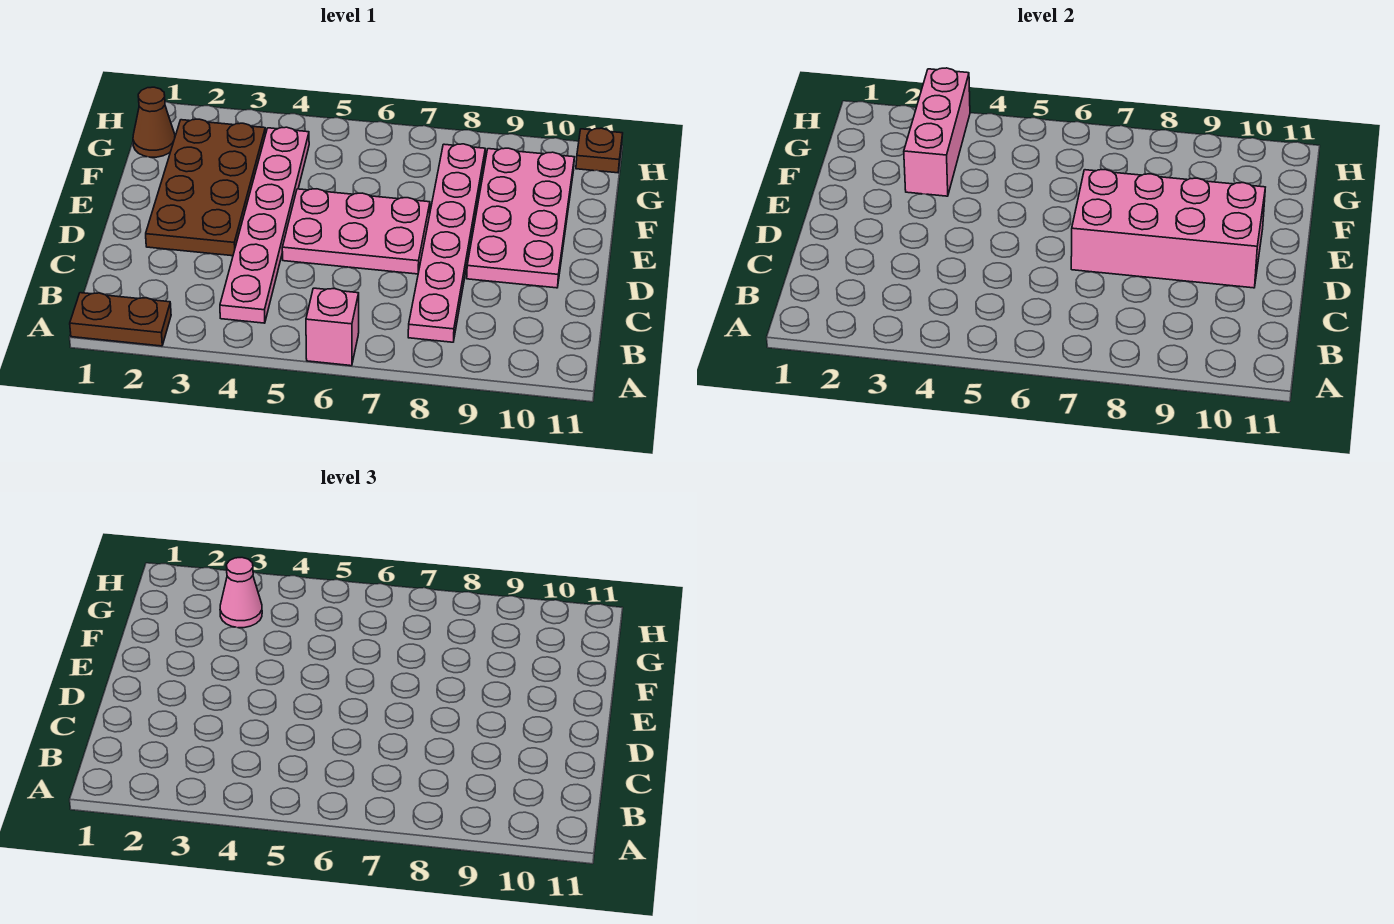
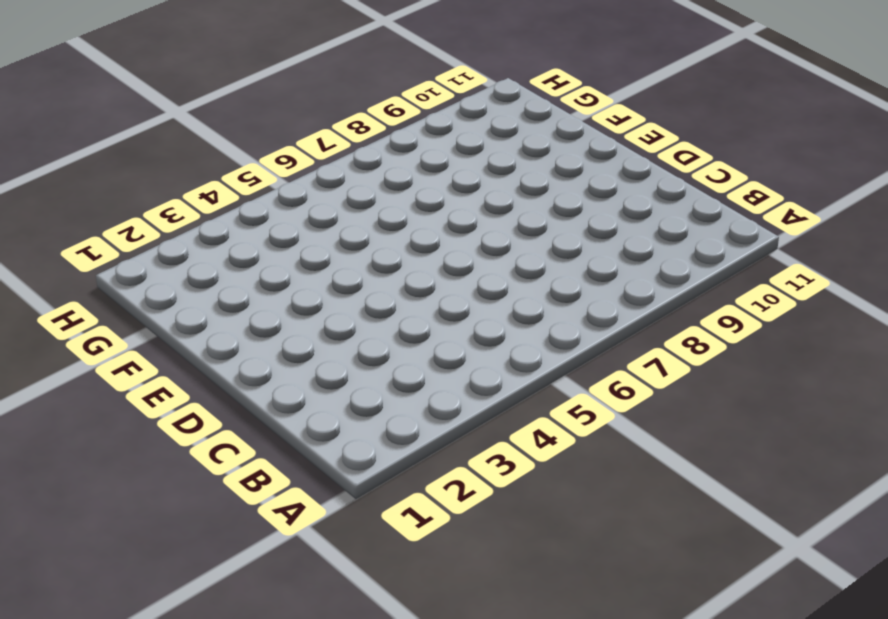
none -> brown 1x2 plate [70,293,171,346]
none -> pink 1x1 brick [306,288,359,366]
none -> pink 1x6 plate [220,127,309,323]

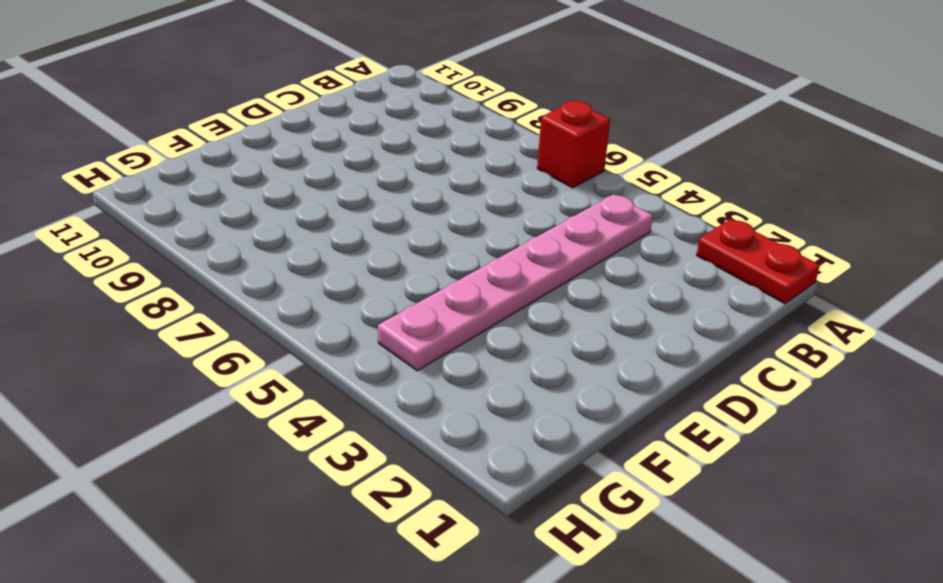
red 1x2 plate [697,219,820,304] -> brown 1x2 plate [70,293,171,346]
red 1x1 brick [537,101,610,188] -> pink 1x1 brick [306,288,359,366]
none -> pink 1x6 plate [408,144,485,342]
none -> brown 2x4 plate [146,119,266,256]
none -> pink 2x3 plate [282,189,430,274]

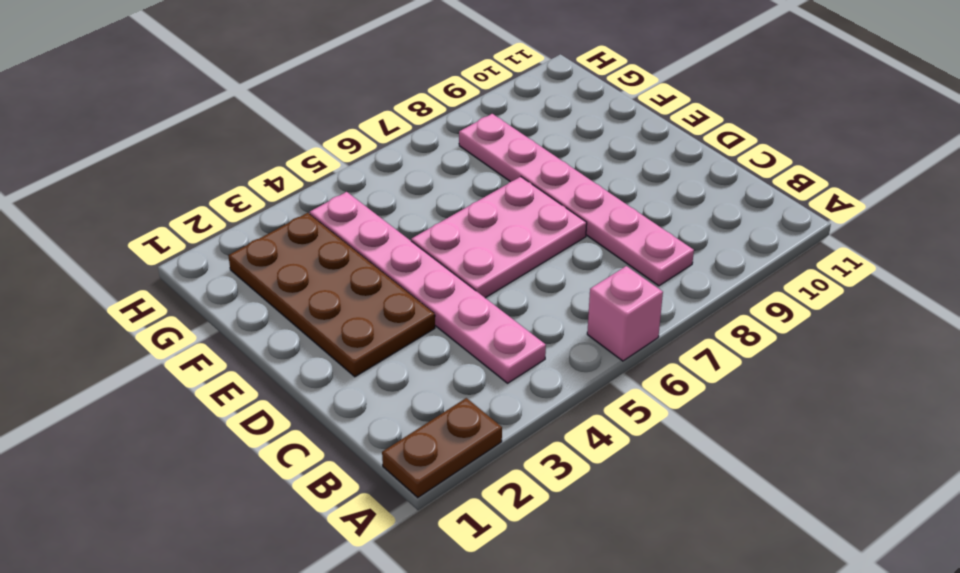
none -> pink 2x4 plate [467,148,574,288]
none -> brown 1x1 cone [133,87,175,157]
none -> brown 1x1 plate [576,128,623,173]

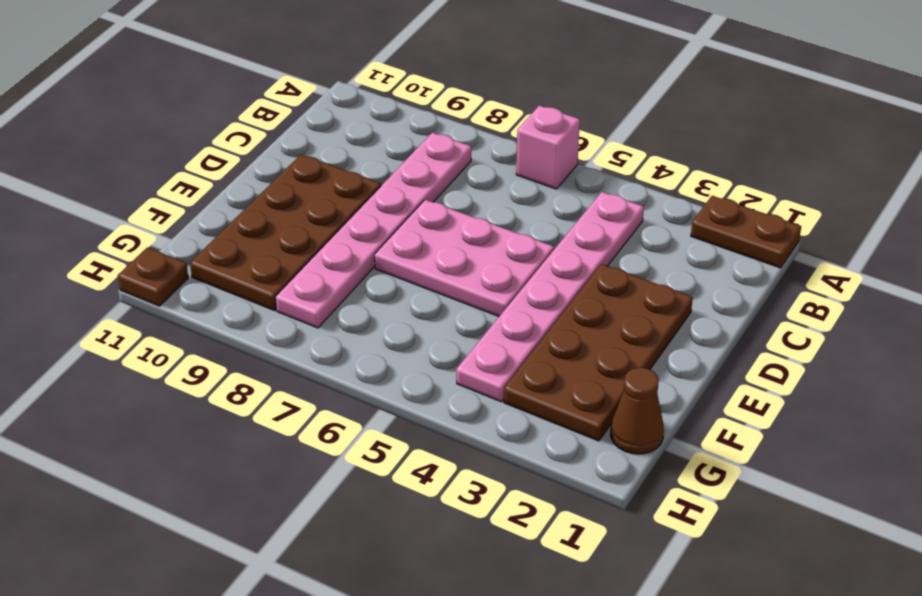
brown 2x4 plate [190,154,381,310] -> pink 2x4 plate [467,148,574,288]
none -> pink 2x4 brick [1071,170,1265,288]
none -> pink 1x3 brick [904,68,970,196]
none -> pink 1x1 cone [220,558,262,628]

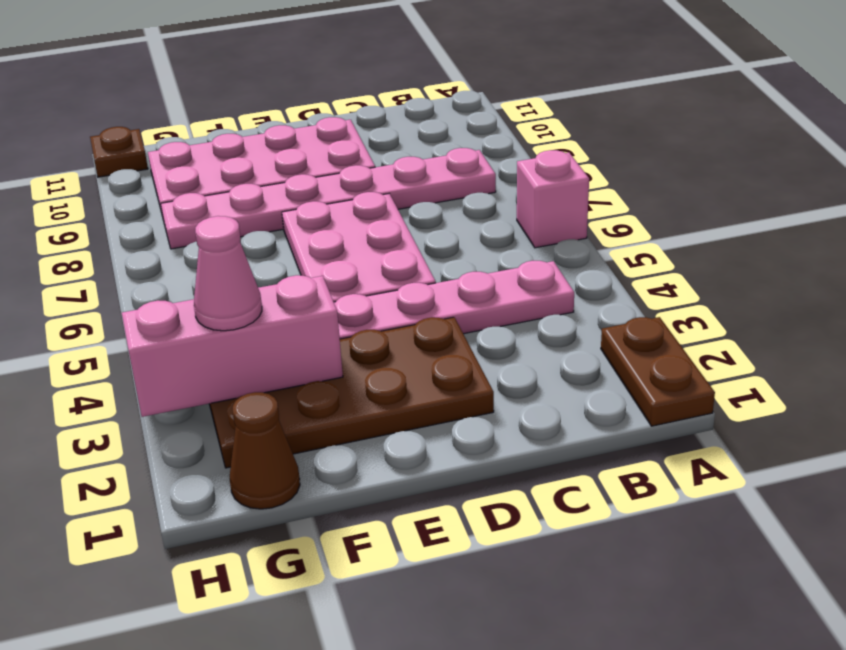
none -> pink 2x4 brick [1071,170,1265,288]

